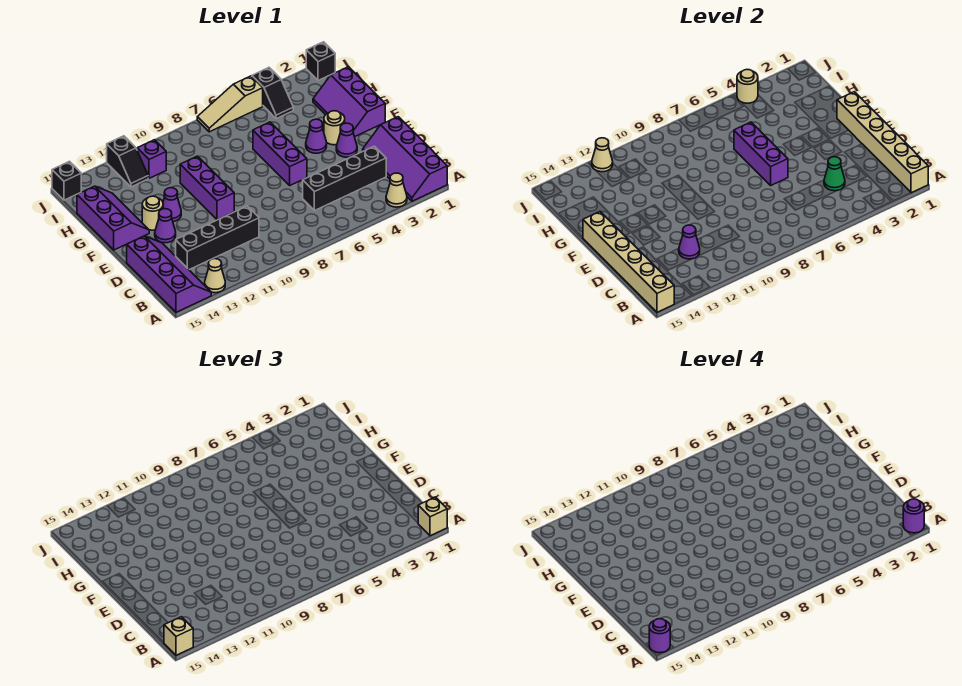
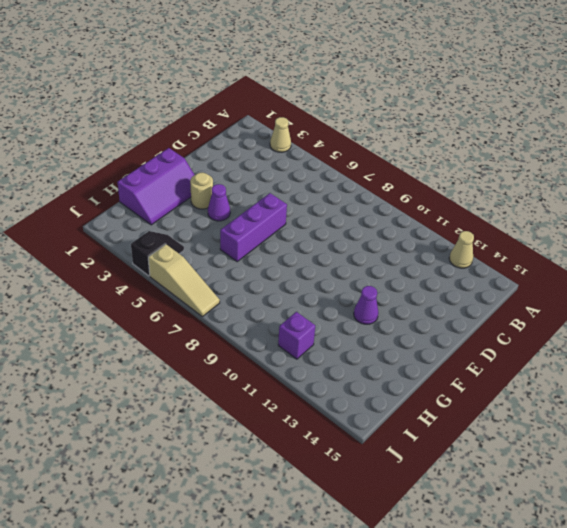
none -> purple 2x4 slope [363,117,447,201]
none -> purple 2x4 slope [127,236,211,313]
none -> black 1x4 brick [303,146,386,211]
none -> black 1x4 brick [176,206,259,270]

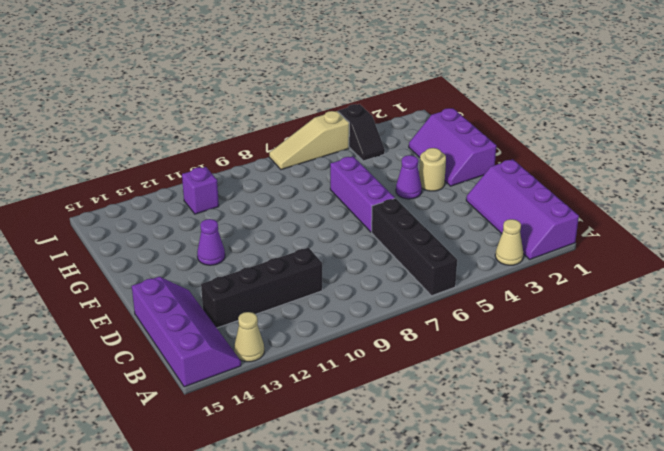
black 1x4 brick [372,198,457,296] -> black 1x4 brick turned to [303,146,386,211]
none -> purple 1x1 cone [336,123,357,157]
none -> purple 1x3 brick [180,156,234,220]
none -> purple 1x1 cone [155,209,176,243]
none -> tan 1x1 round brick [142,196,163,230]

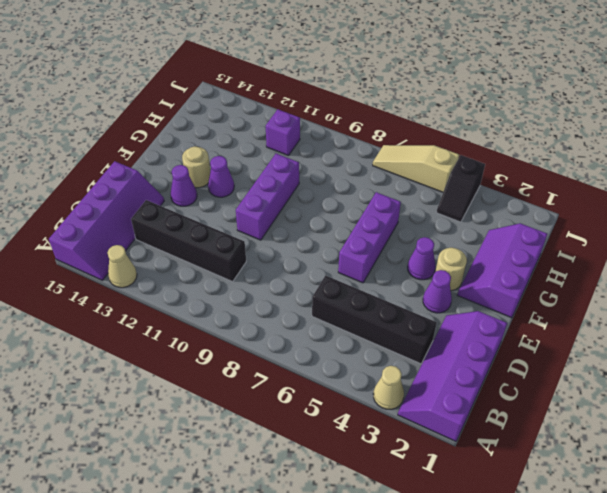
none -> purple 2x3 slope [77,186,149,250]
none -> black 1x2 slope [107,136,148,187]
none -> black 1x1 brick [306,42,335,81]
none -> black 1x1 brick [52,161,81,200]

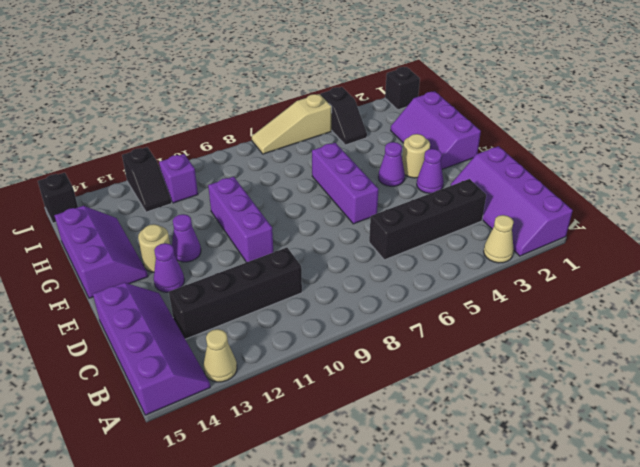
none -> tan 1x6 brick [837,92,928,193]
none -> tan 1x6 brick [583,212,674,313]
none -> green 1x1 cone [824,157,845,191]
none -> purple 1x1 cone [679,225,700,259]

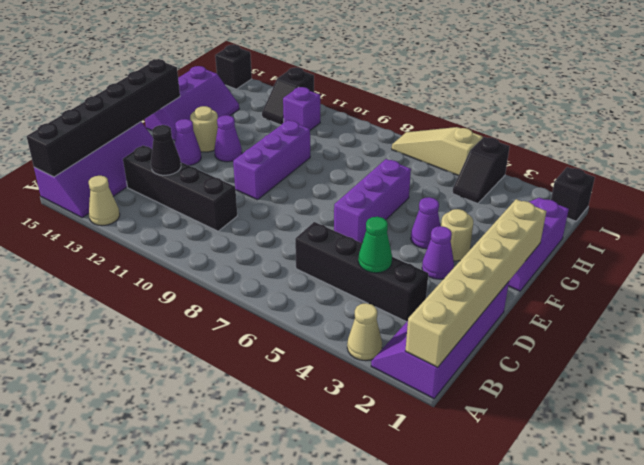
black 1x6 brick [27,59,180,177] -> tan 1x6 brick [583,212,674,313]
black 1x1 cone [151,125,181,175] -> purple 1x1 cone [679,225,700,259]
none -> purple 1x3 brick [734,122,788,185]
none -> tan 1x1 round brick [737,70,758,103]
none -> tan 1x1 cone [592,138,613,172]
none -> tan 1x1 brick [418,497,447,536]

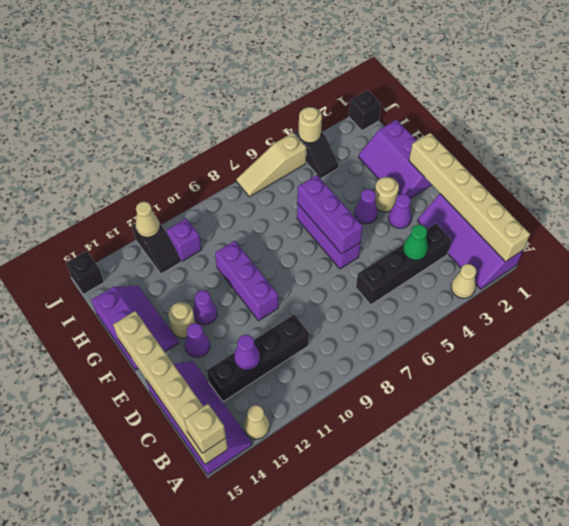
none -> tan 1x1 brick [418,497,447,536]
none -> purple 1x1 round brick [903,499,924,533]
none -> purple 1x1 round brick [649,619,670,653]

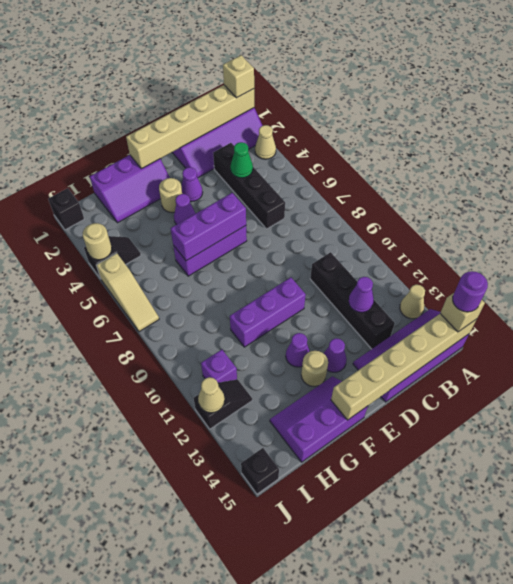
none -> purple 1x1 round brick [903,499,924,533]

